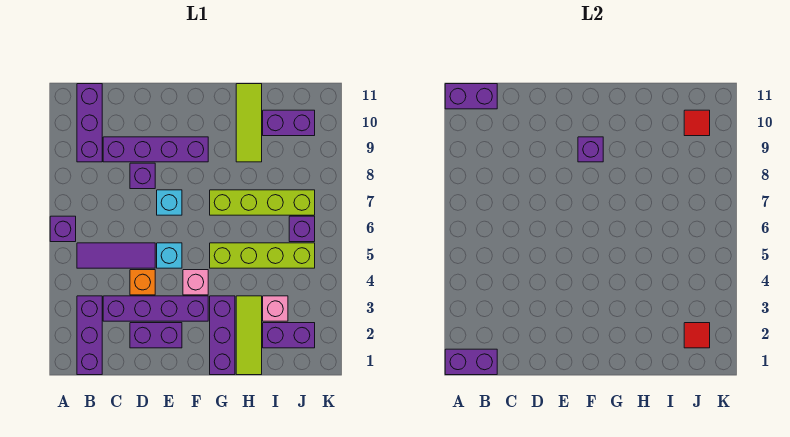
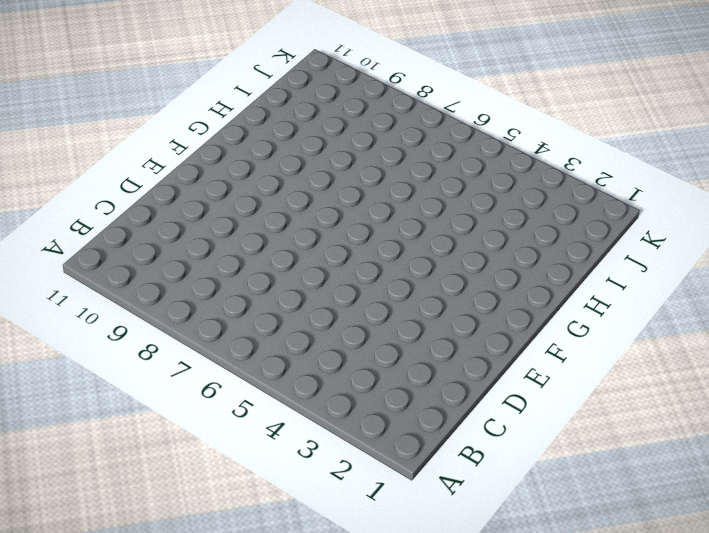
none -> purple 1x1 brick [50,216,76,242]
none -> purple 1x3 brick [77,296,102,375]
none -> purple 1x3 tile [77,243,155,268]

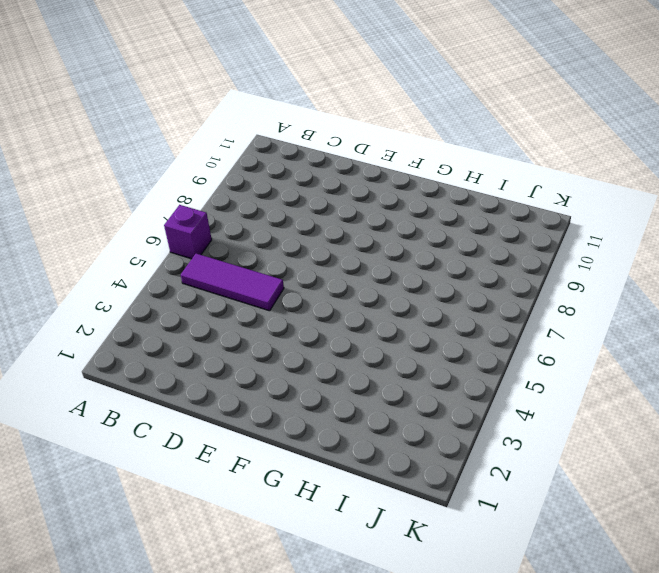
none -> purple 1x3 brick [77,296,102,375]
none -> purple 1x3 brick [77,84,102,162]
none -> purple 1x4 brick [103,296,208,321]

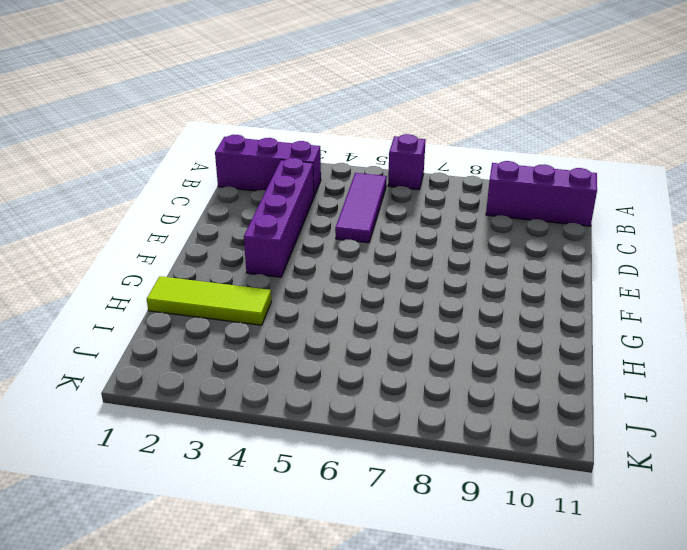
none -> purple 1x4 brick [103,137,208,162]
none -> purple 1x2 brick [130,323,182,348]
none -> orange 1x1 brick [130,270,155,295]

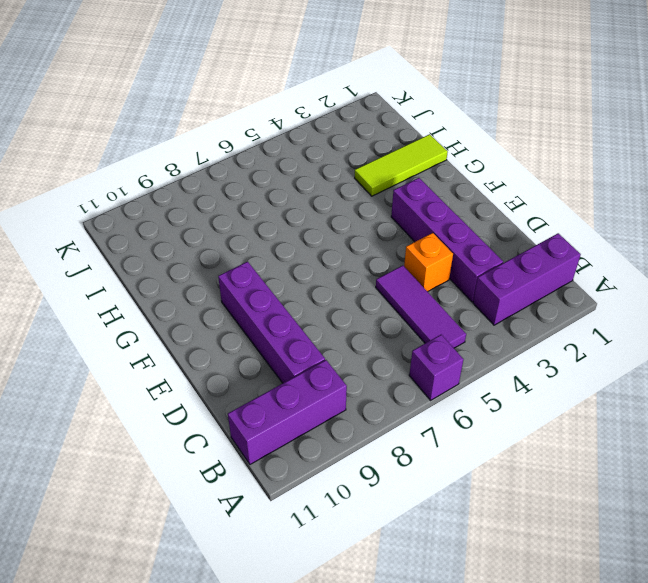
none -> purple 1x2 brick [130,323,182,348]
none -> purple 1x1 brick [130,163,155,189]
none -> cyan 1x1 brick [157,243,182,268]

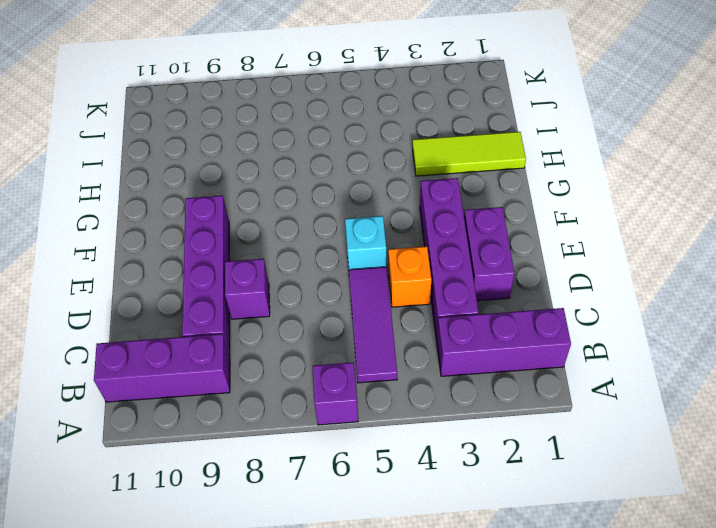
none -> cyan 1x1 brick [157,190,182,215]
none -> pink 1x1 brick [183,270,208,295]
none -> purple 1x3 brick [210,296,235,375]

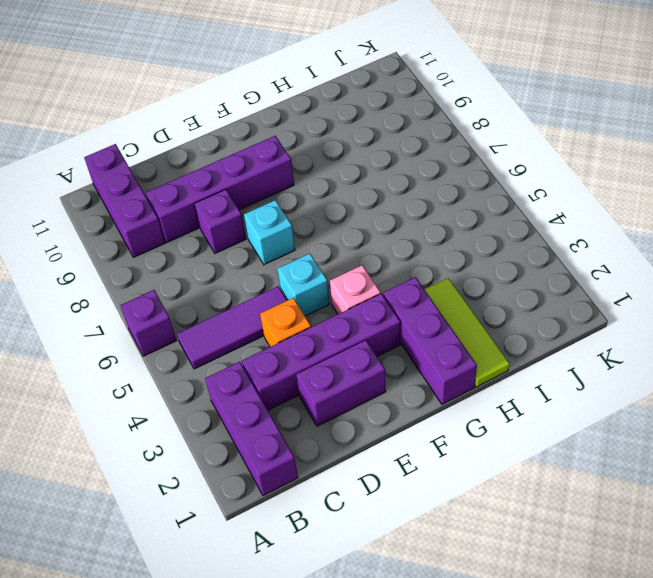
none -> lime 1x4 brick [210,243,315,268]
none -> lime 1x4 brick [210,190,315,215]
none -> lime 1x3 tile [236,84,262,162]

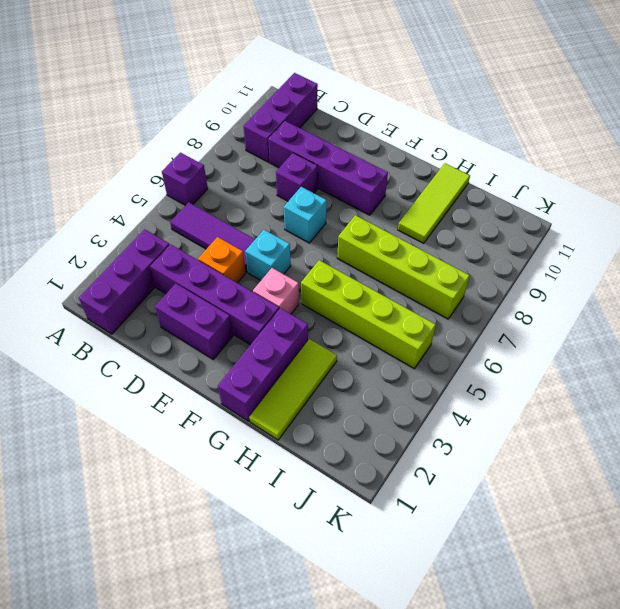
none -> purple 1x2 brick [263,323,315,348]
none -> pink 1x1 brick [263,296,288,321]
none -> purple 1x2 brick [263,110,315,136]

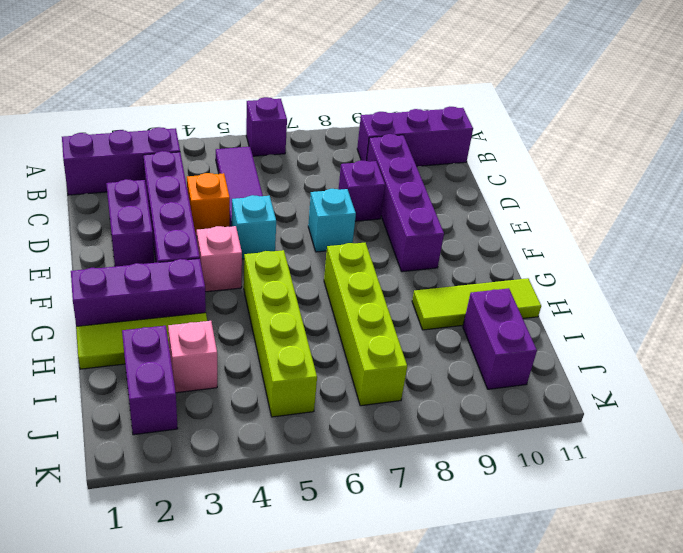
none -> purple 1x1 brick [289,216,315,242]
none -> purple 1x2 brick [445,349,497,375]
none -> purple 1x2 brick [445,84,497,109]

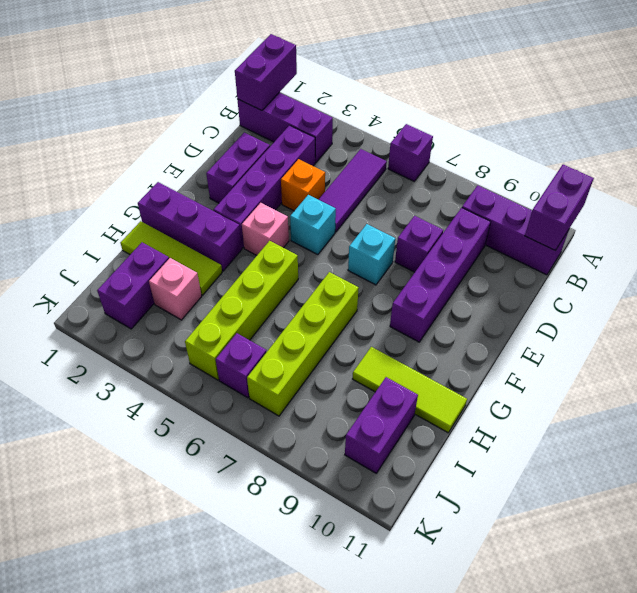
none -> purple 1x1 brick [578,137,603,162]
none -> red 1x1 tile [684,323,710,348]
none -> red 1x1 tile [684,110,710,136]

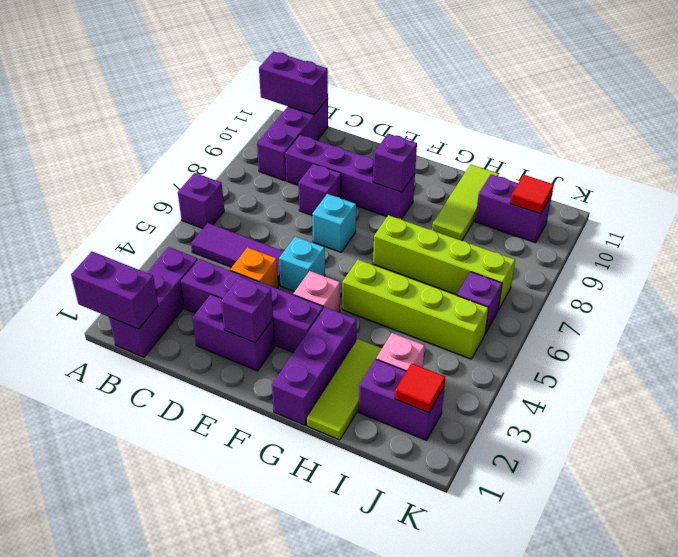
purple 1x1 brick [221,277,273,343] -> none

